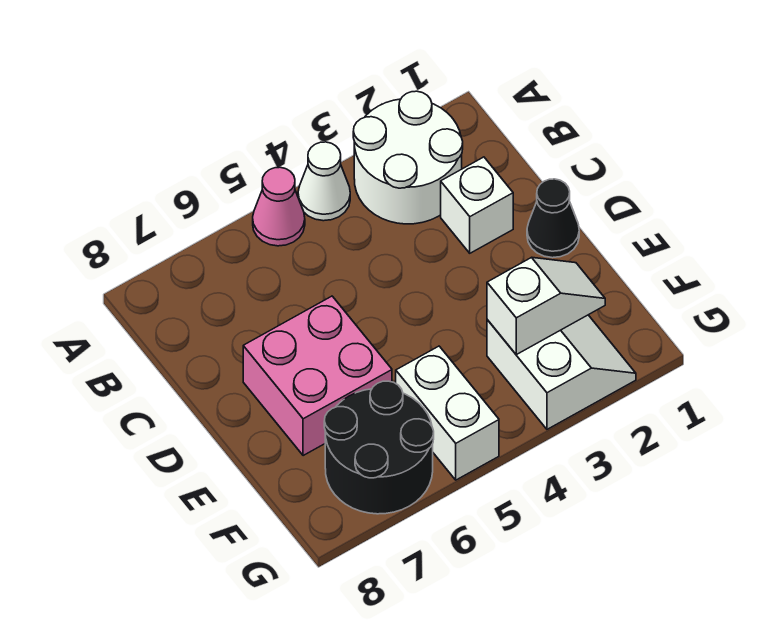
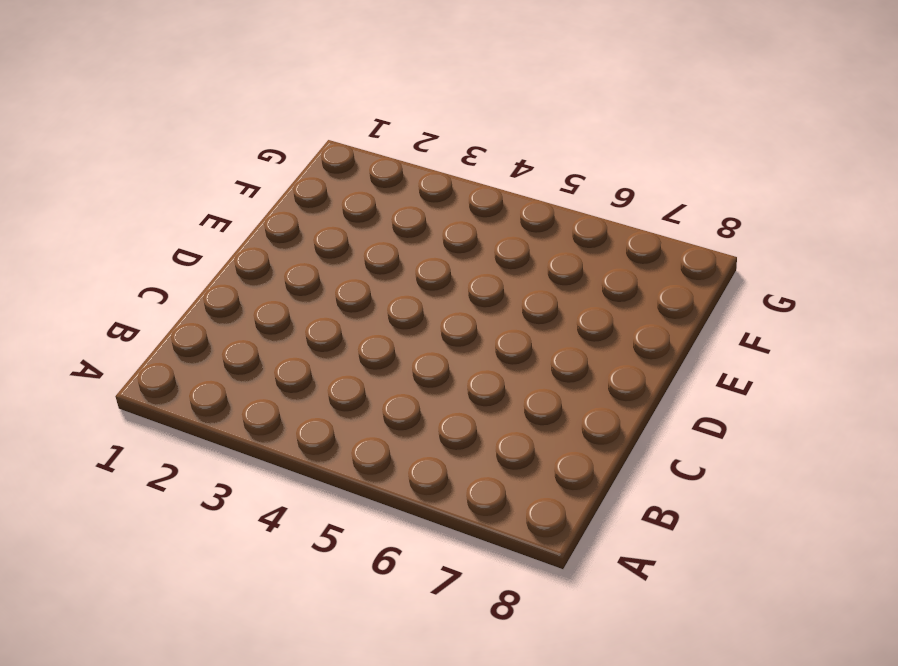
none -> white 2x2 round brick [353,91,463,224]
none -> white 1x1 cone [298,142,350,221]

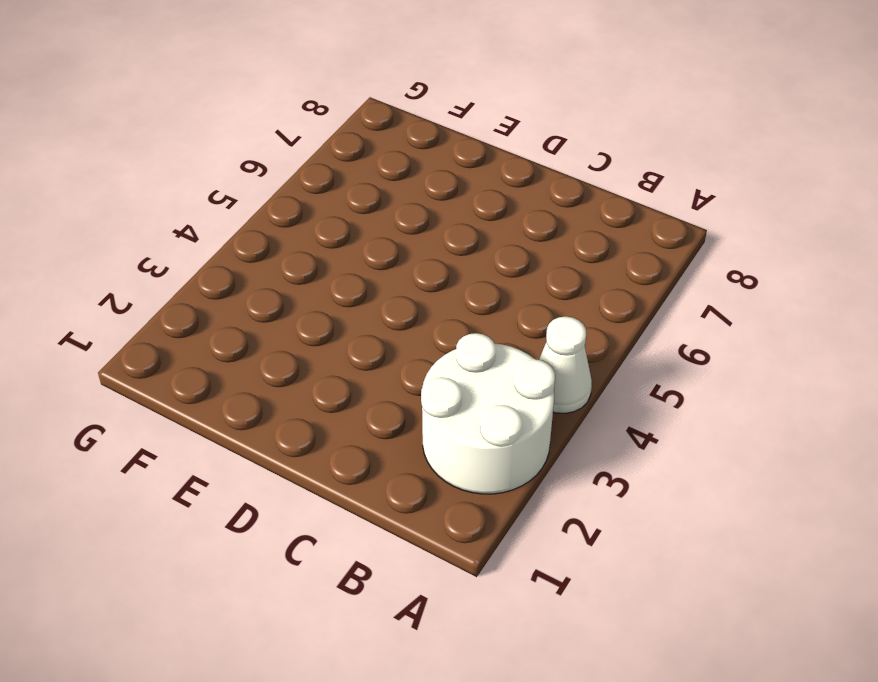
none -> pink 1x1 cone [253,167,305,246]
none -> white 1x1 brick [441,157,513,253]

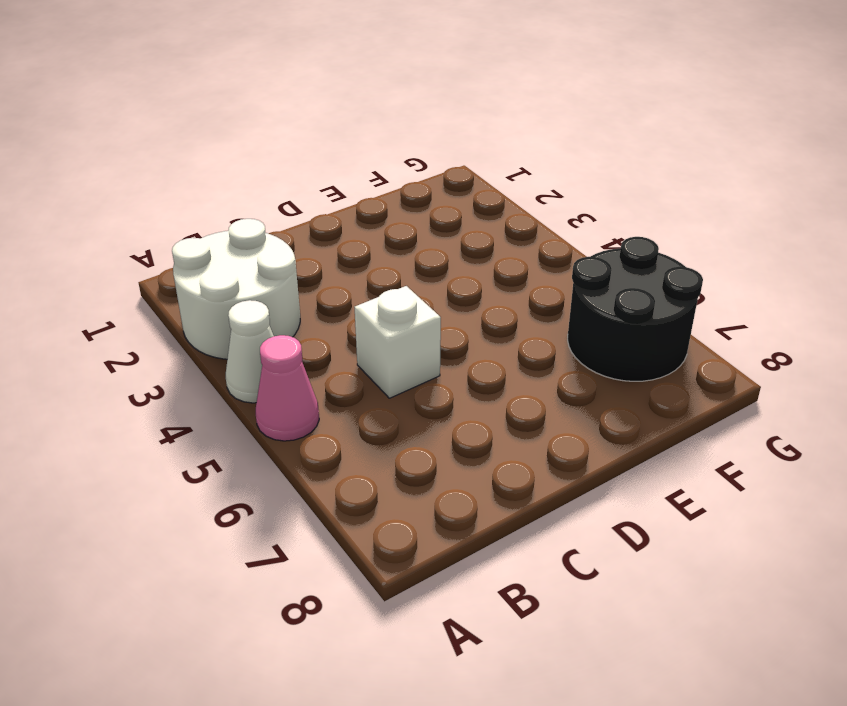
white 1x1 brick [355,286,441,398] -> white 1x1 brick moved to [441,157,513,253]
none -> black 1x1 cone [527,179,579,258]
none -> pink 2x2 brick [243,296,392,456]

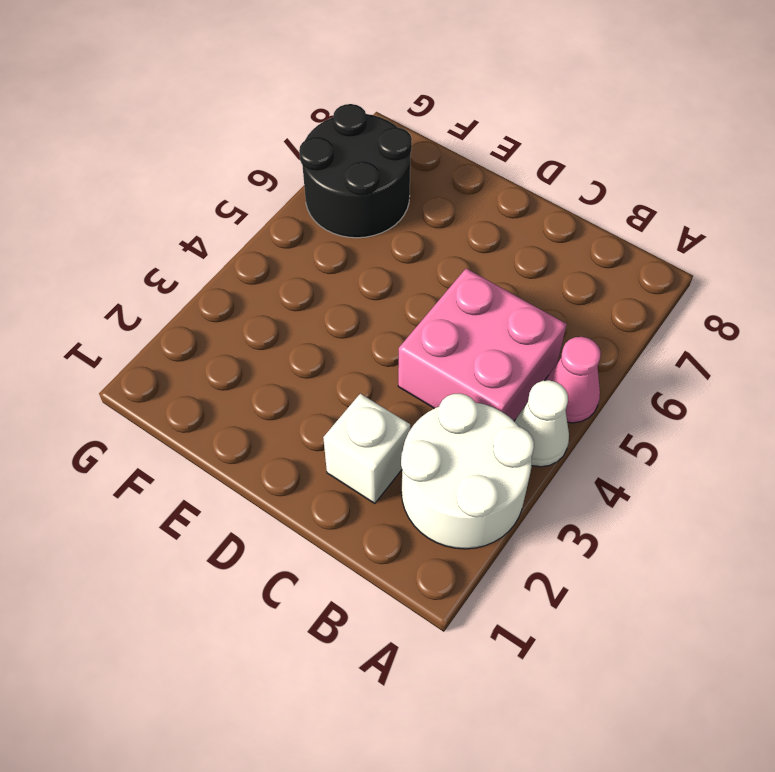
pink 2x2 brick [398,269,567,421] -> pink 2x2 brick moved to [243,296,392,456]
none -> black 1x1 cone [527,179,579,258]
none -> white 2x2 slope [487,315,636,429]

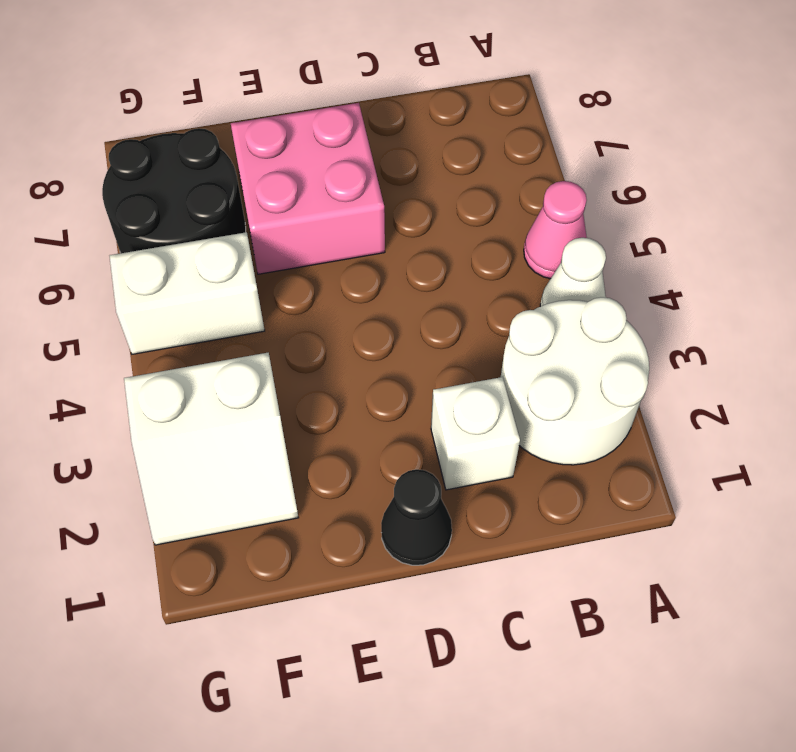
none -> white 1x2 slope [487,257,605,355]

